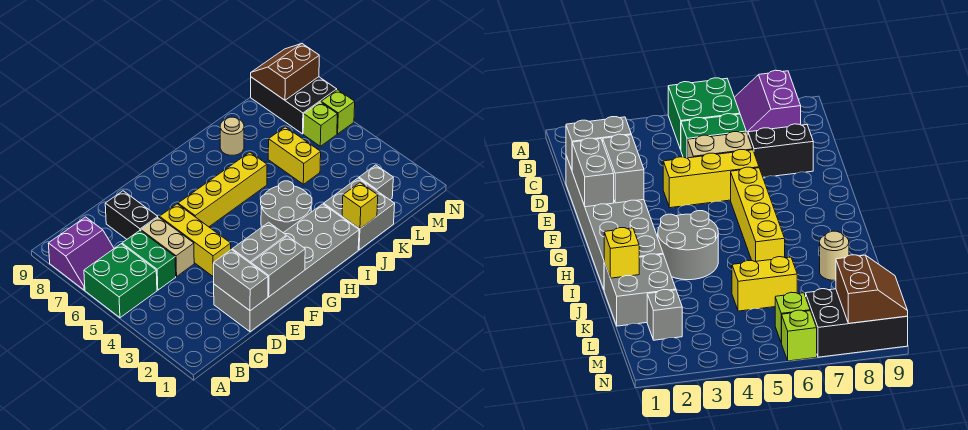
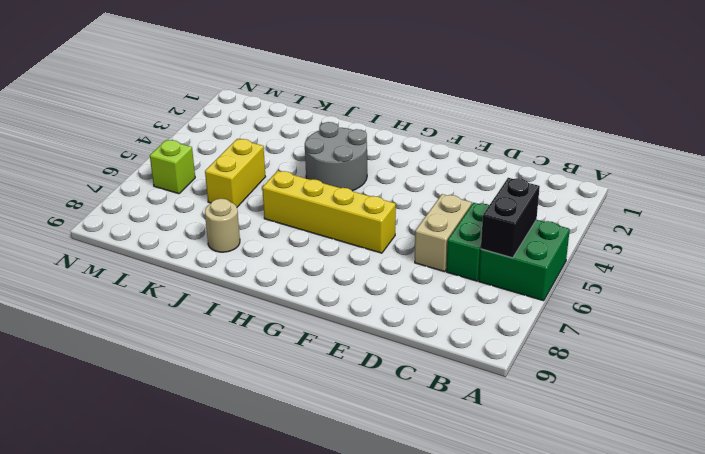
black 1x2 brick [481,178,540,258] -> black 1x2 brick moved to [105,191,158,239]
none -> purple 2x2 slope [48,217,114,290]
none -> grey 2x6 brick [214,204,359,332]
none -> yellow 1x3 brick [160,204,231,276]

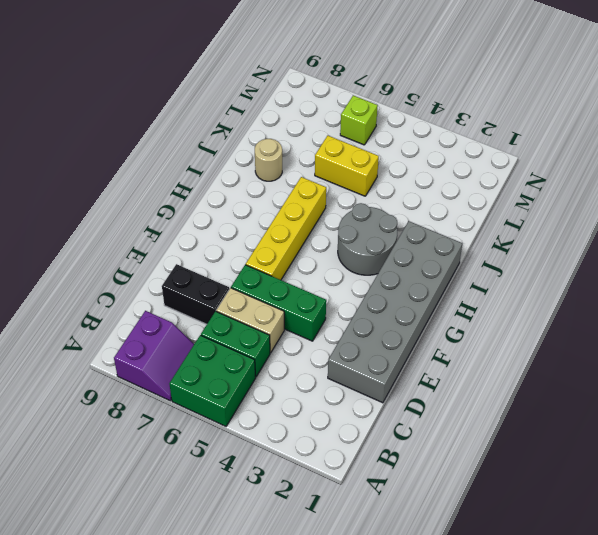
green 1x3 brick [231,265,326,341] -> yellow 1x3 brick [160,204,231,276]
none -> grey 2x2 brick [324,178,395,250]
none -> grey 1x1 brick [359,165,393,200]
none -> black 2x3 brick [251,77,337,134]

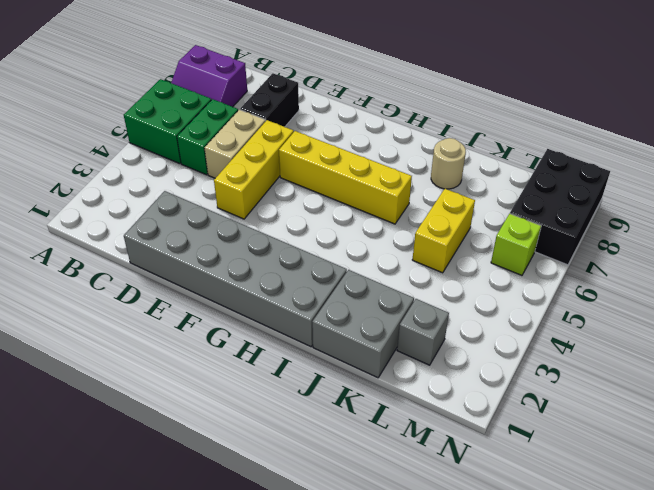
none -> grey 2x2 round brick [261,181,312,233]
none -> lime 1x1 brick [321,90,355,134]
none -> grey 1x2 brick [213,250,268,311]

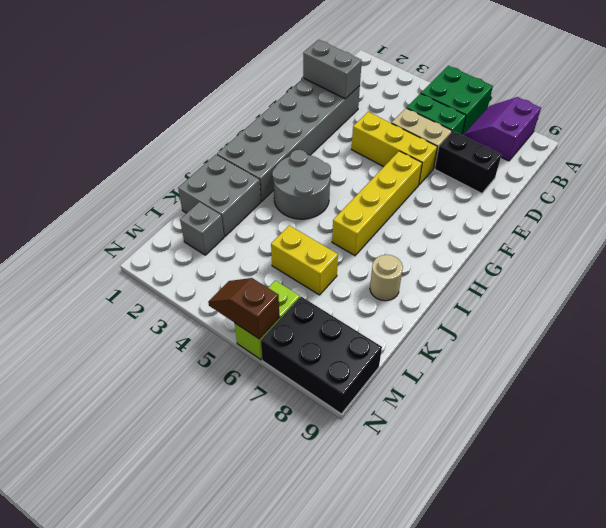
brown 1x2 slope [208,278,279,339] -> none
none -> grey 1x2 brick [251,236,305,297]
none -> grey 1x2 brick [232,222,286,263]
none -> yellow 1x1 brick [342,183,378,229]

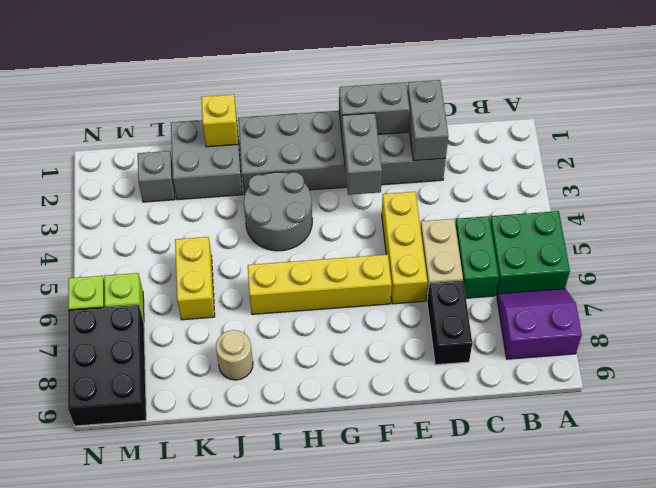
grey 1x2 brick [342,113,382,195] -> grey 1x2 brick turned to [232,222,286,263]
none -> brown 2x2 slope [251,44,319,100]

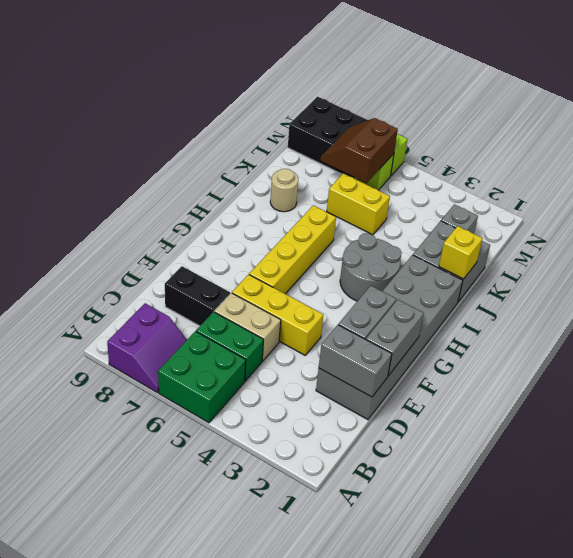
brown 2x2 slope [320,118,398,183] -> brown 2x2 slope moved to [251,44,319,100]

